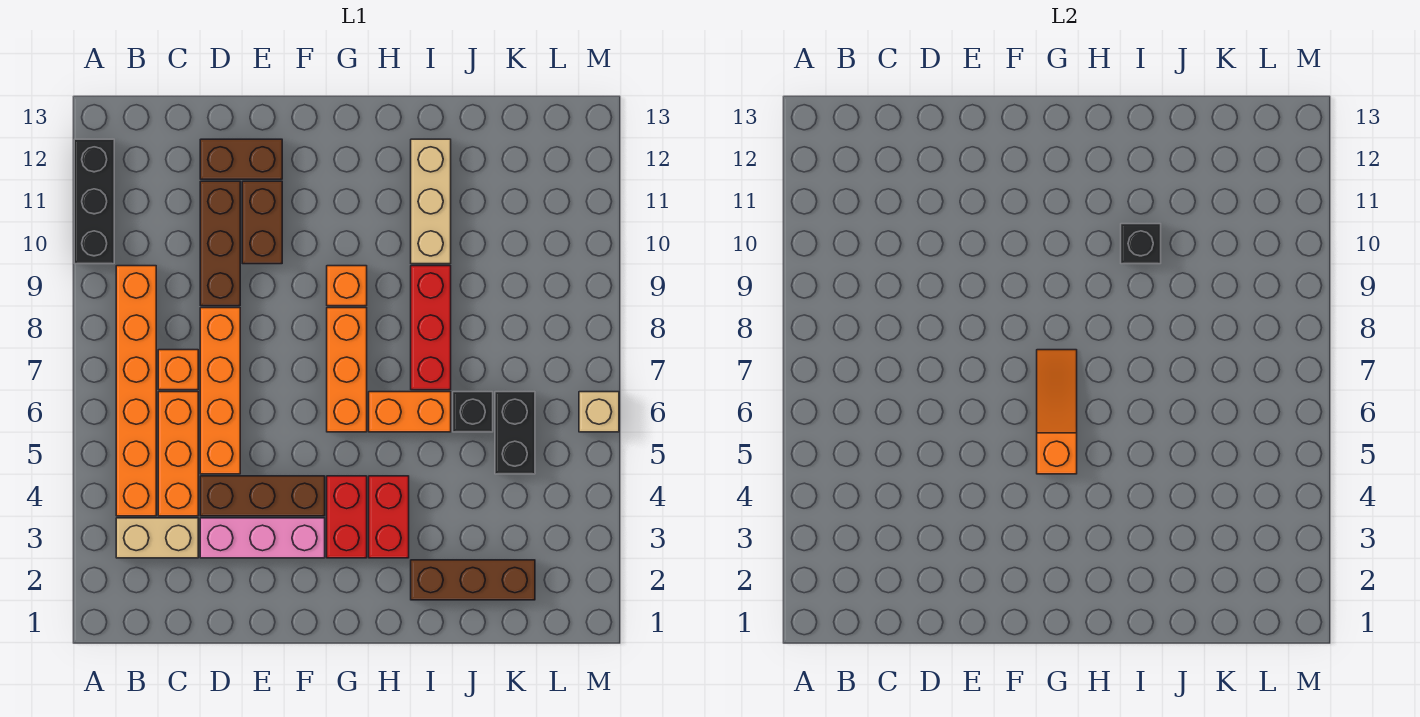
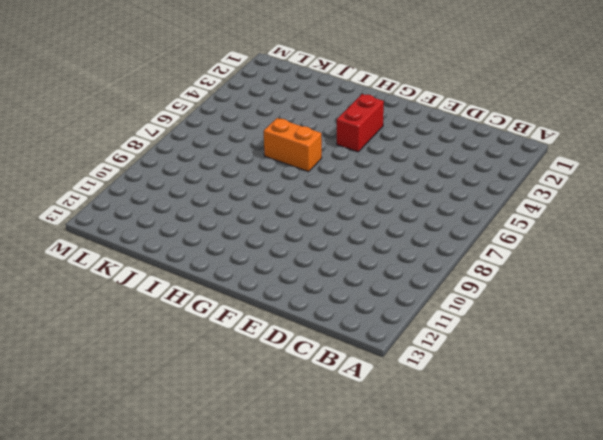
none -> black 1x3 brick [74,139,114,264]
none -> tan 1x2 brick [116,518,198,558]
none -> orange 1x6 brick [116,266,156,516]

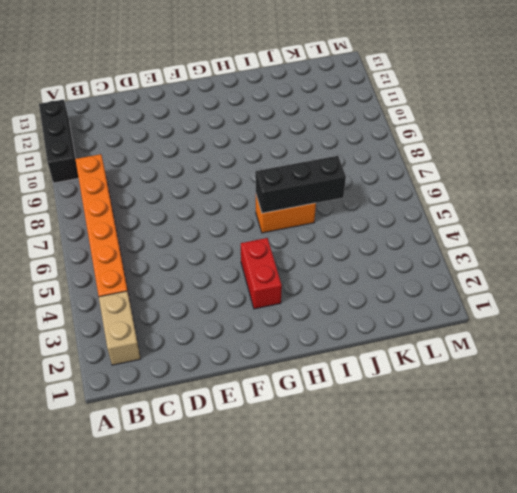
tan 1x2 brick [99,291,141,365] -> tan 1x2 brick turned to [116,518,198,558]
black 1x3 brick [255,156,346,213] -> none
none -> orange 1x3 brick [158,392,198,516]
none -> orange 1x1 brick [158,350,198,390]
none -> pink 1x3 brick [200,518,325,558]

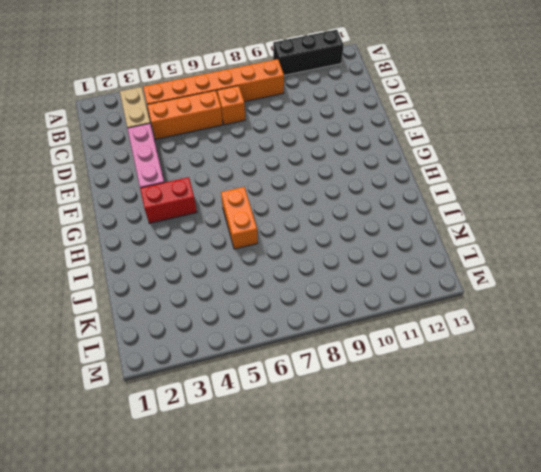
none -> brown 1x3 brick [200,476,325,516]
none -> orange 1x4 brick [200,308,240,474]
none -> brown 1x3 brick [200,181,240,306]

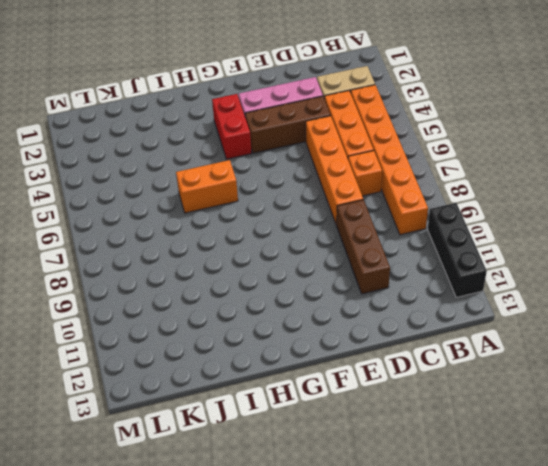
none -> brown 1x2 brick [200,139,282,179]
none -> brown 1x2 brick [242,181,282,264]
none -> orange 1x3 brick [327,308,367,432]

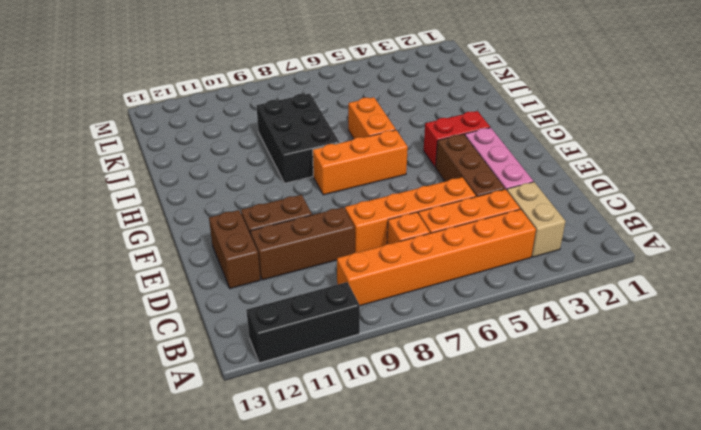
black 2x3 brick [256,94,340,183] -> red 1x3 brick [411,266,451,390]
none -> orange 1x1 brick [327,266,367,306]
none -> red 1x2 brick [369,476,409,558]
none -> brown 1x3 brick [411,560,535,600]

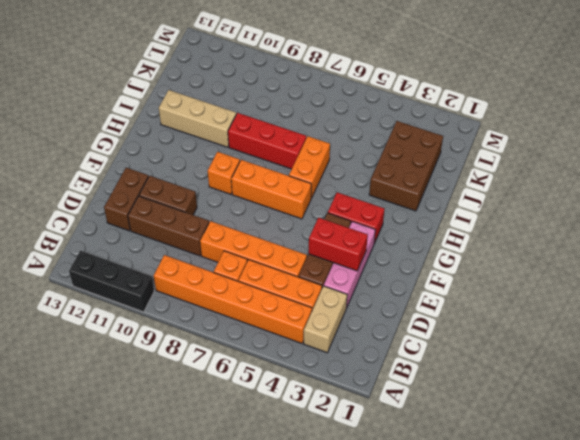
red 1x2 brick [309,217,368,271] -> red 1x2 brick moved to [369,476,409,558]
brown 2x3 brick [369,121,443,211] -> brown 1x3 brick [411,560,535,600]
none -> black 1x1 brick [453,392,493,432]
none -> black 1x2 brick [495,392,535,474]
none -> tan 1x1 brick [579,392,619,432]

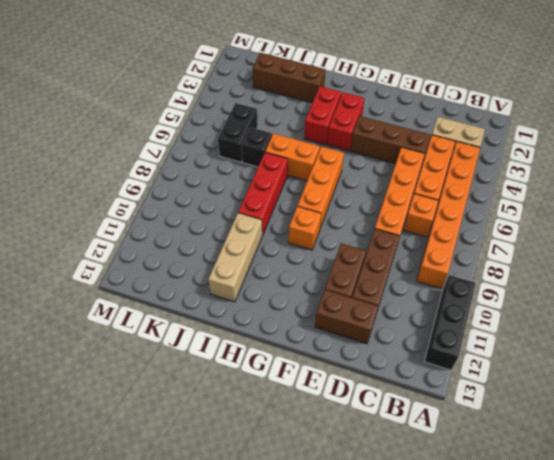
none -> pink 1x3 brick [200,518,325,558]
none -> tan 1x1 brick [579,392,619,432]
none -> orange 1x3 slope [1037,350,1077,474]

